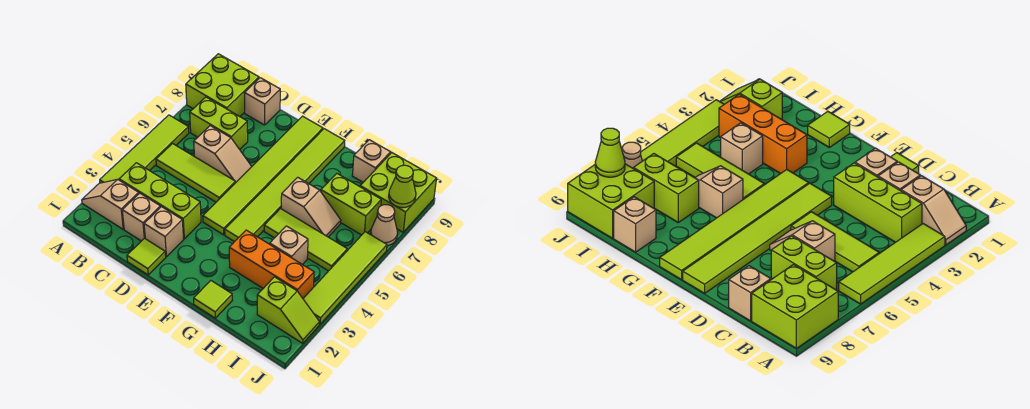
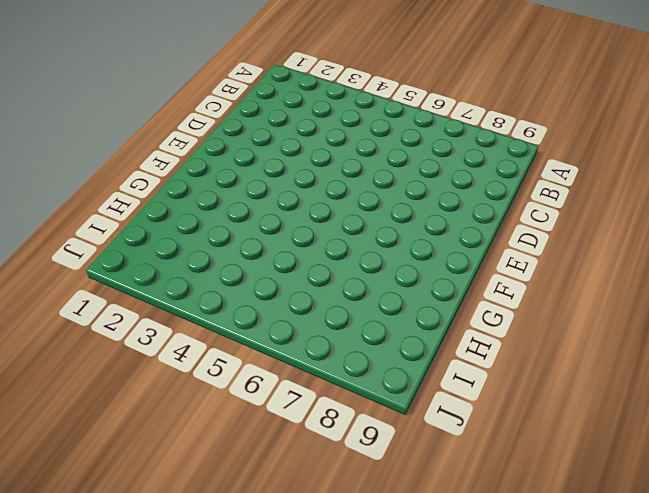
none -> tan 1x2 slope [82,179,139,229]
none -> lime 1x4 tile [100,115,189,183]
none -> lime 2x2 brick [186,54,259,117]

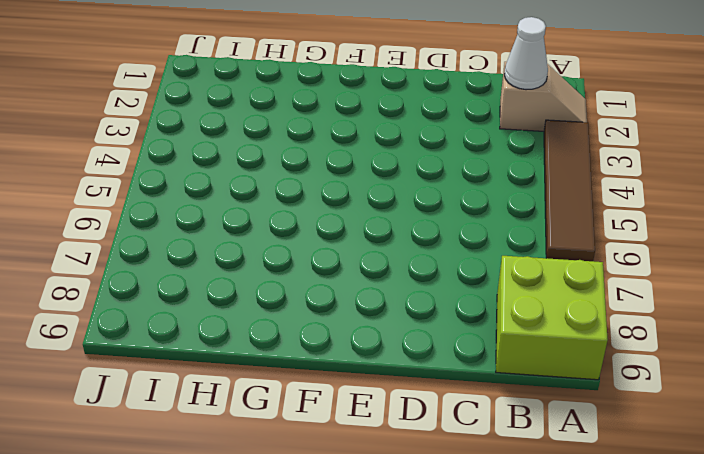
brown 1x4 tile [544,120,595,261] -> lime 1x4 tile [100,115,189,183]
white 1x1 cone [504,17,548,90] -> none
none -> lime 1x3 brick [119,163,201,239]
none -> lime 1x3 tile [156,144,235,202]
none -> lime 1x2 brick [190,97,248,150]

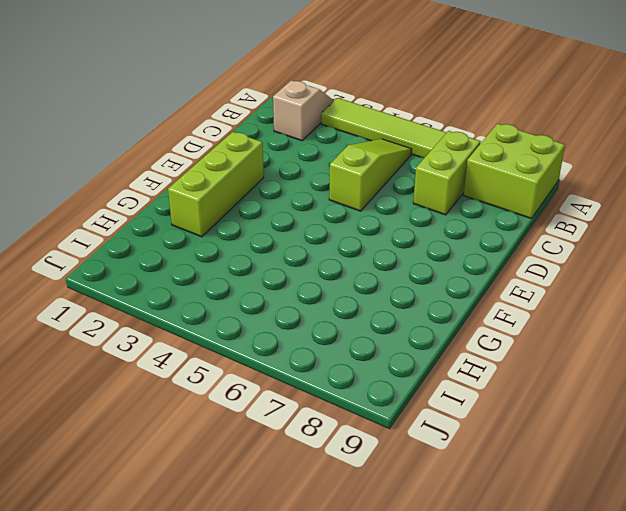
lime 1x3 slope [329,139,412,211] -> lime 1x3 tile [156,144,235,202]
lime 1x3 brick [168,132,264,237] -> lime 1x3 brick moved to [119,163,201,239]
none -> tan 1x1 brick [122,193,160,241]
none -> tan 1x2 slope [194,126,252,183]
none -> tan 1x1 brick [245,78,280,125]

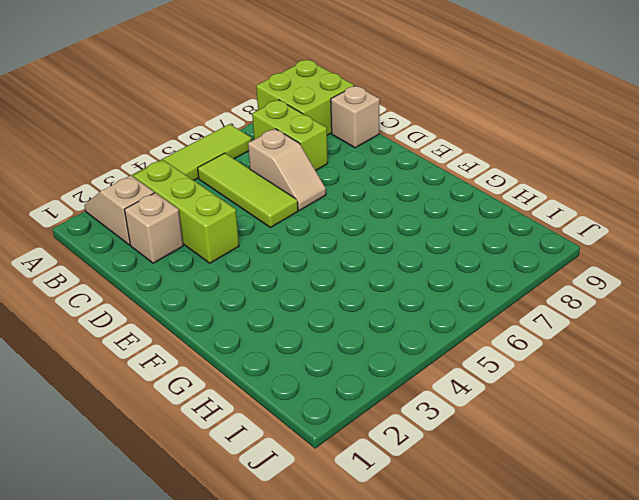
none -> lime 1x1 tile [127,238,166,275]
none -> tan 1x1 brick [144,207,184,257]
none -> lime 1x6 tile [203,116,323,235]

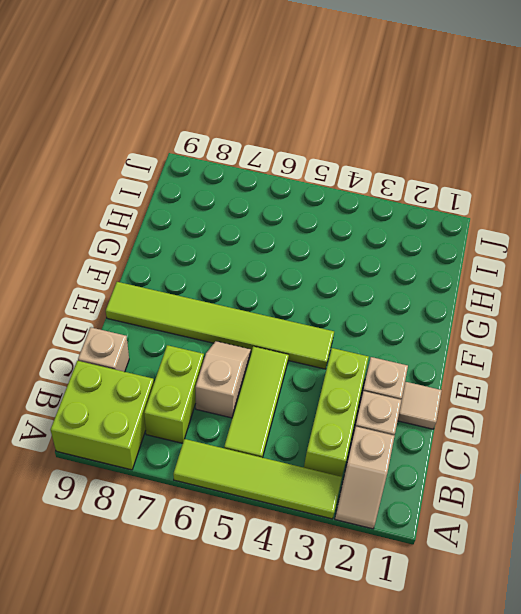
tan 1x1 tile [398,382,442,429] -> lime 1x1 tile [127,238,166,275]
none -> lime 1x6 tile [225,129,345,242]
none -> lime 1x1 tile [194,281,232,318]
none -> orange 1x3 brick [229,230,314,298]

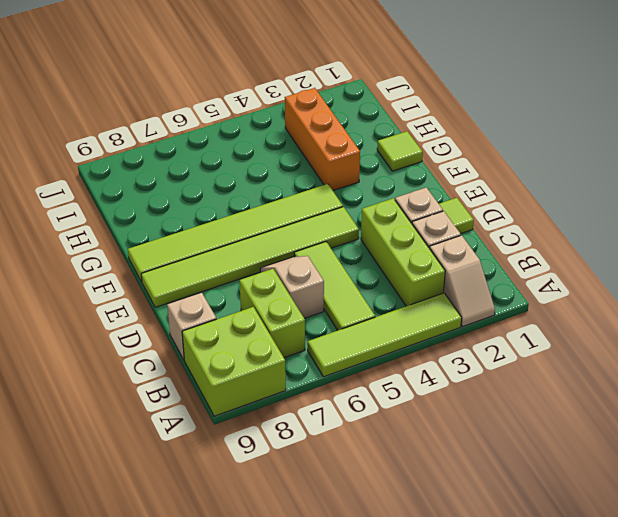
none -> lime 1x3 tile [264,209,347,271]
none -> tan 1x2 slope [281,177,341,237]
none -> tan 1x1 brick [270,226,308,265]

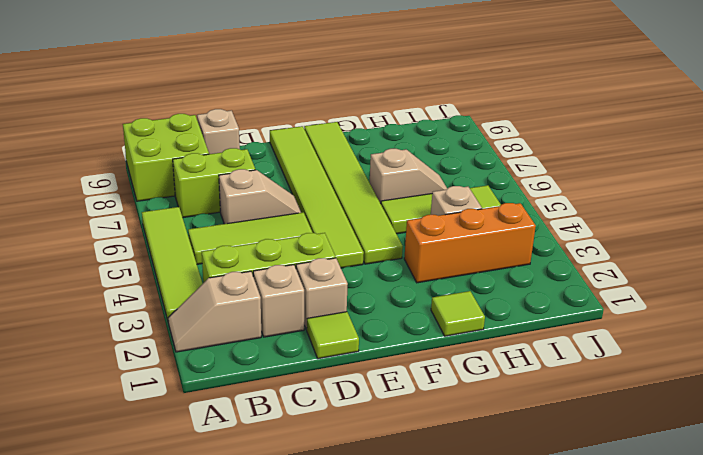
none -> lime 1x2 brick [321,174,381,235]
none -> tan 1x1 brick [352,140,391,182]
none -> lime 1x2 slope [257,277,320,343]

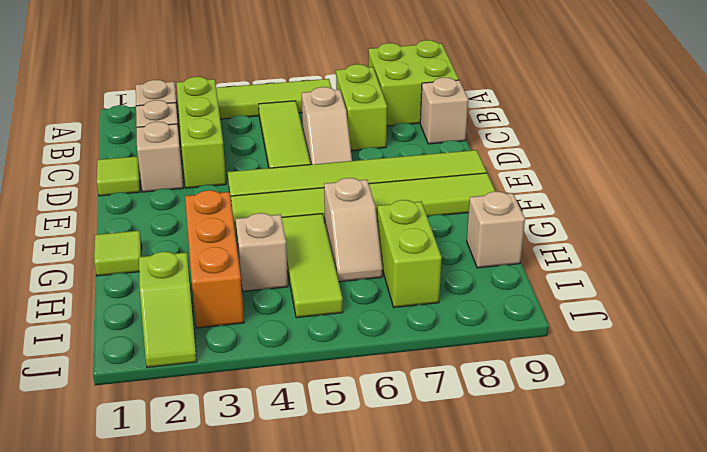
none -> lime 2x2 brick [360,153,437,232]
none -> lime 1x4 tile [303,232,387,324]
none -> tan 1x1 cone [371,205,398,246]

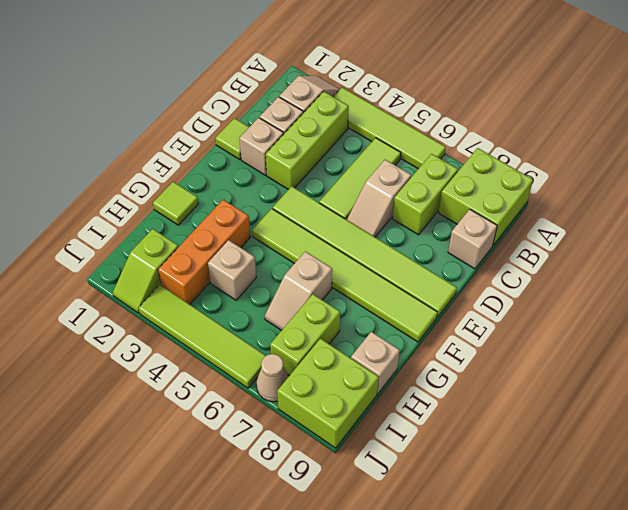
none -> lime 1x3 tile [264,209,347,271]
none -> lime 1x1 cone [389,165,416,208]

